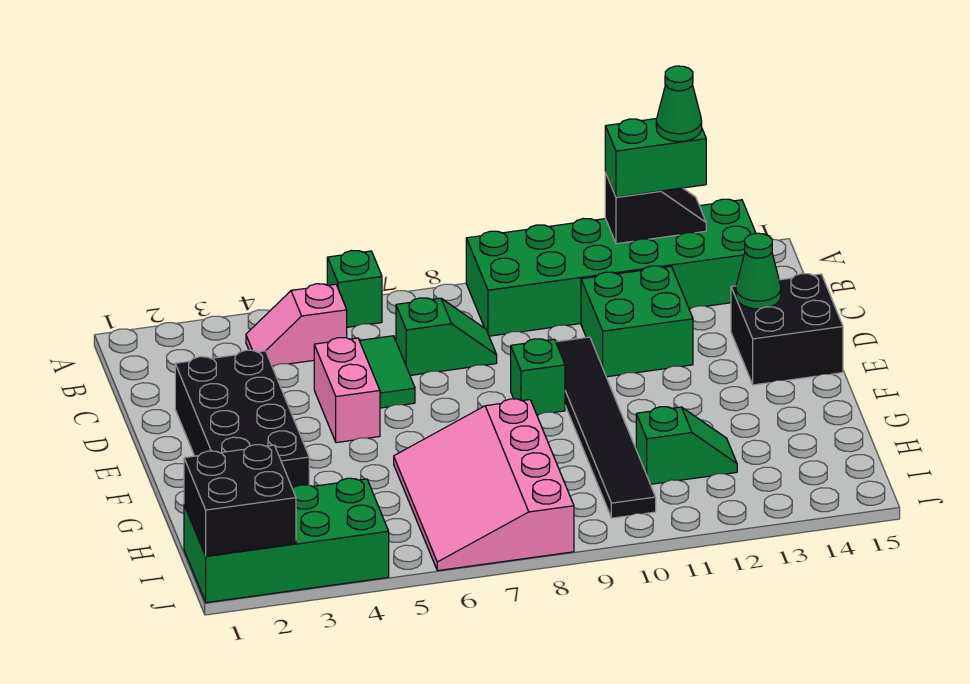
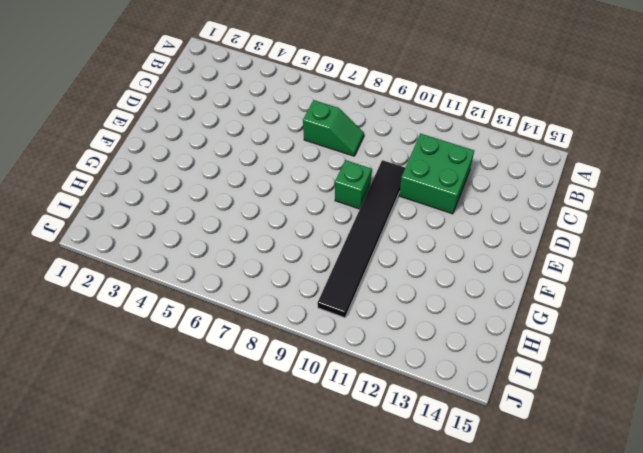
none -> green 1x1 brick [327,251,382,327]
none -> green 2x6 brick [466,199,756,336]
none -> pink 1x2 slope [246,284,347,366]

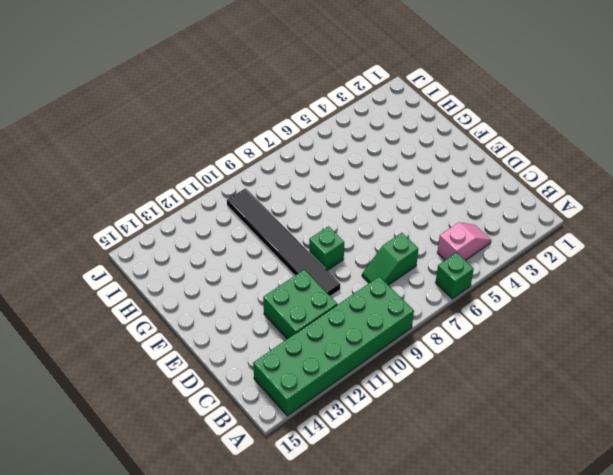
none -> green 1x2 tile [360,336,415,408]
none -> black 2x4 brick [175,350,309,488]
none -> pink 1x2 brick [314,338,380,443]

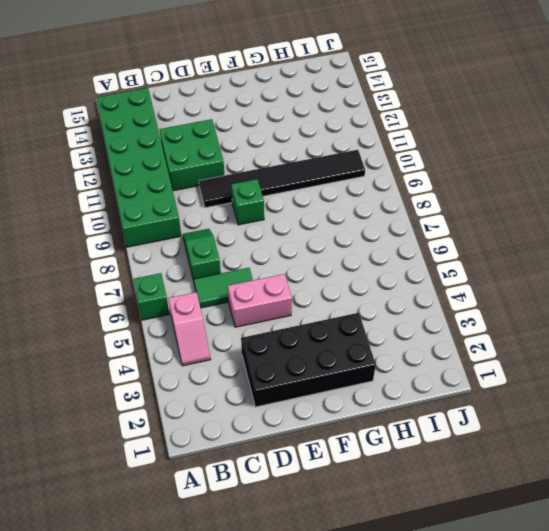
none -> black 2x2 brick [731,274,843,385]
none -> pink 3x4 slope [394,399,574,571]
none -> green 1x2 slope [636,407,737,484]

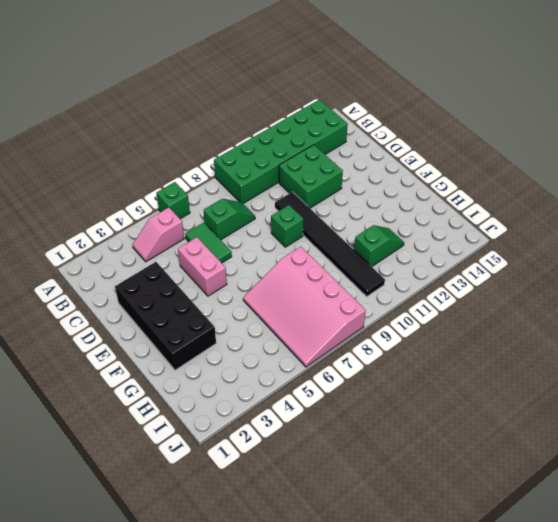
none -> black 2x2 brick [731,274,843,385]
none -> green 2x4 brick [184,478,389,603]
none -> black 1x2 slope [605,173,706,244]

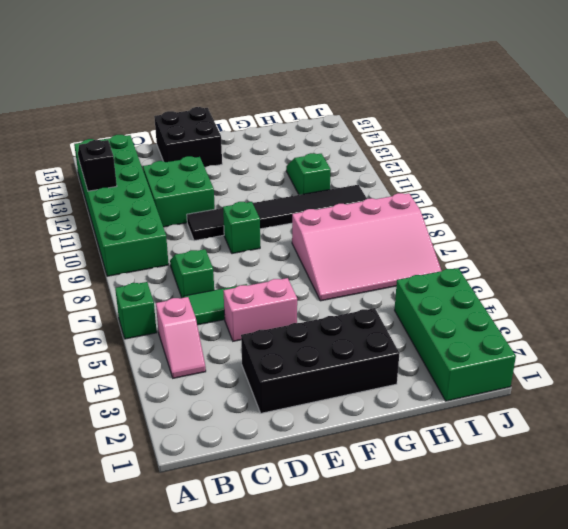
none -> green 1x1 cone [736,233,781,309]
none -> black 2x2 brick [184,445,296,556]
none -> green 1x2 brick [605,119,706,197]

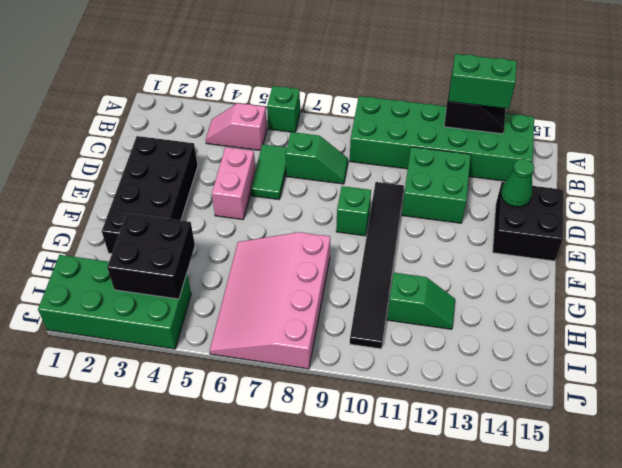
black 2x2 brick [107,213,195,299] -> black 2x2 brick moved to [184,445,296,556]
none -> green 1x1 cone [656,66,702,142]

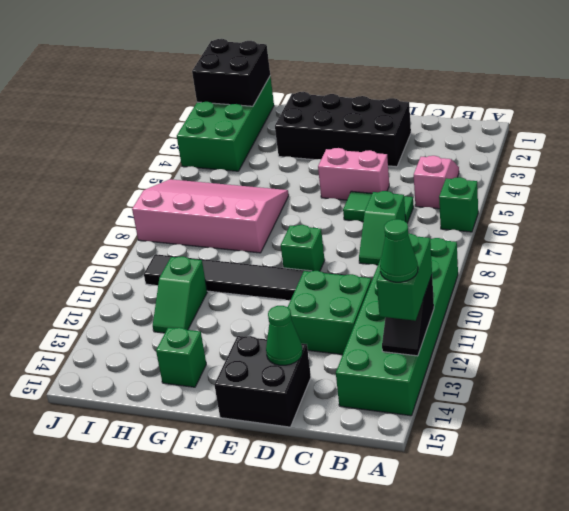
green 1x1 brick [156,328,206,387] -> none

